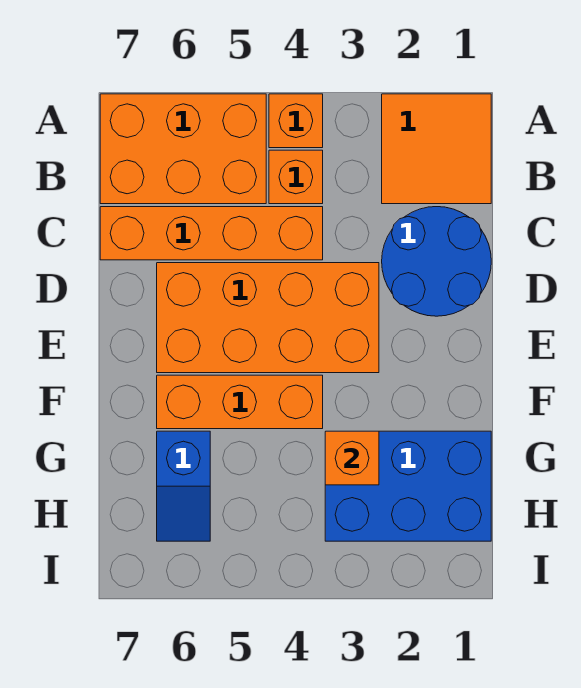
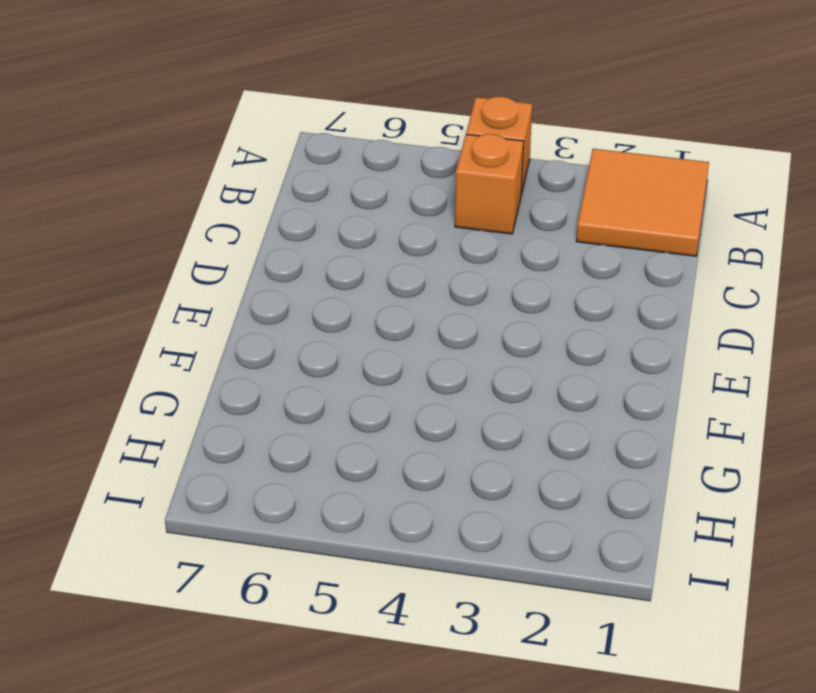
none -> orange 2x3 brick [100,94,266,204]
none -> blue 2x2 round brick [382,207,491,316]

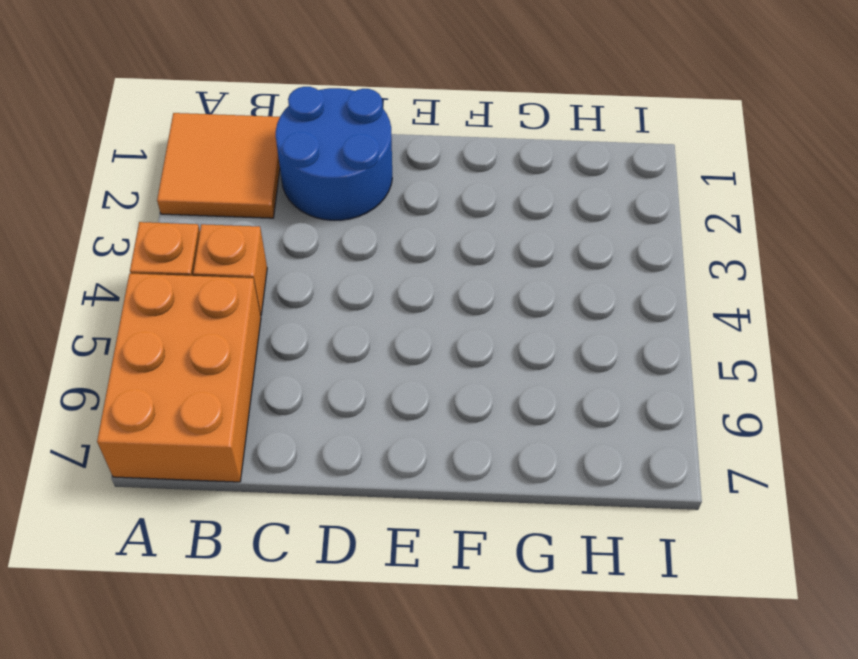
none -> orange 1x4 brick [100,207,323,260]
none -> orange 2x4 brick [157,263,379,373]

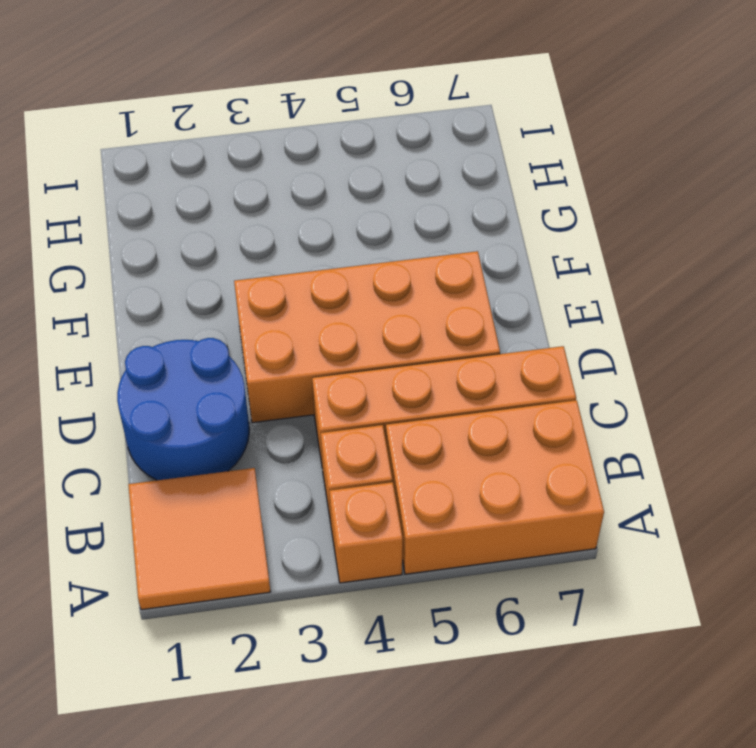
none -> orange 1x3 brick [157,375,323,429]
none -> blue 2x3 brick [325,431,491,541]

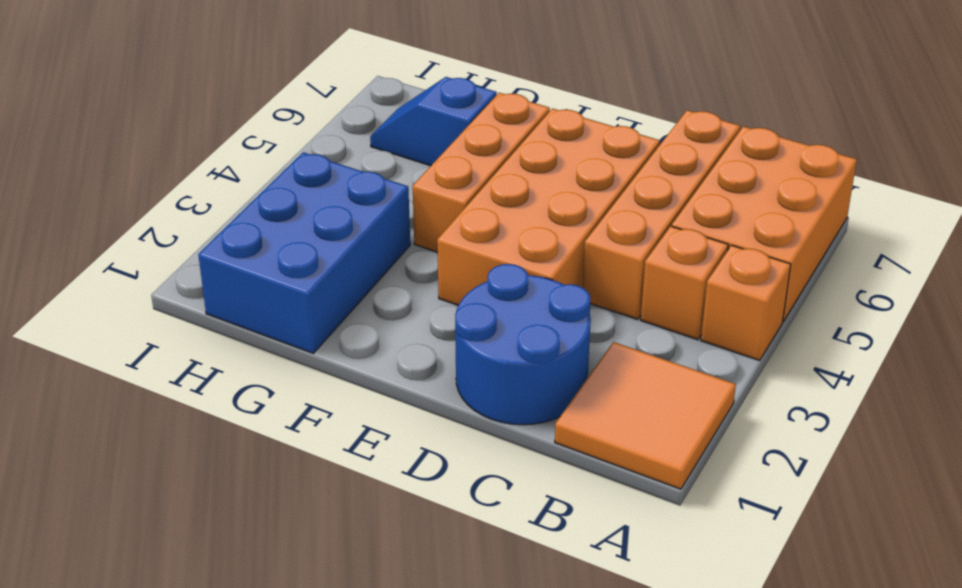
none -> orange 1x1 brick [325,431,379,485]

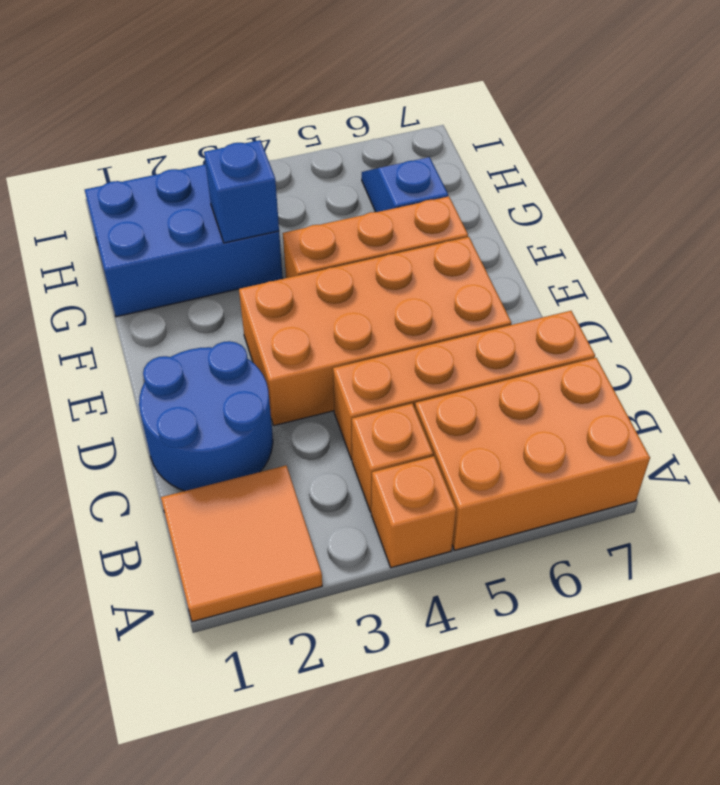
blue 1x1 brick [204,140,279,243] -> orange 1x1 brick [325,431,379,485]

